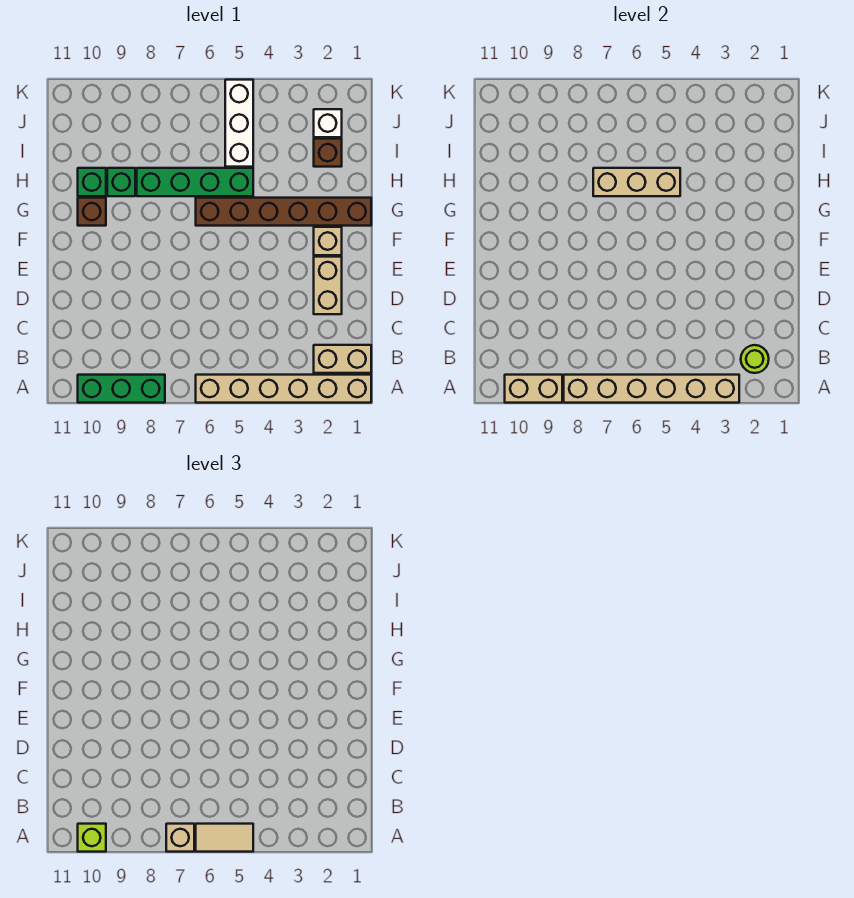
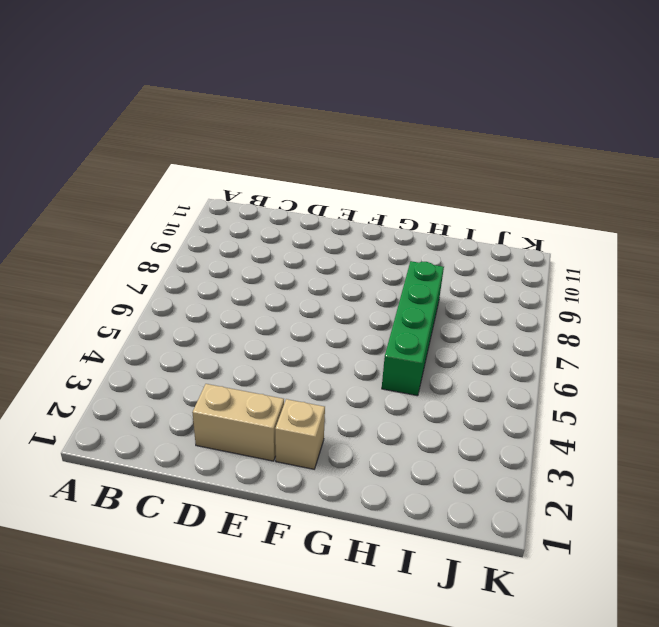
none -> tan 1x6 brick [196,375,371,403]
none -> green 1x3 brick [78,375,165,403]
none -> tan 1x2 brick [314,345,371,373]

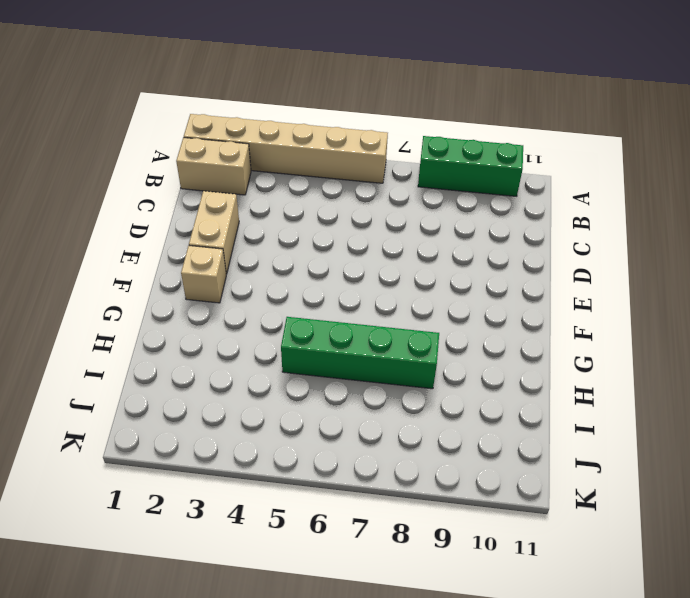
none -> brown 1x6 brick [196,198,371,226]
none -> brown 1x1 brick [78,198,106,226]
none -> green 1x1 brick [107,168,135,196]

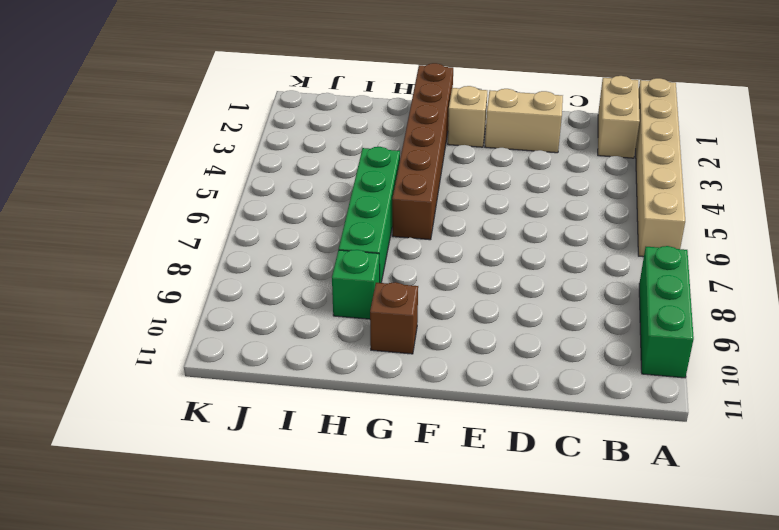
none -> green 1x1 brick [78,168,106,196]
none -> brown 1x1 brick [314,139,342,167]
none -> white 1x3 brick [225,80,253,167]

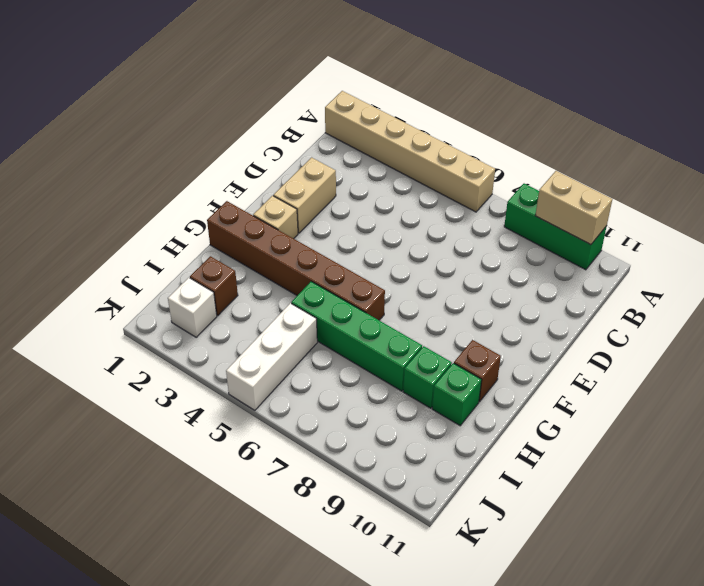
none -> tan 1x2 brick [314,345,371,373]
none -> tan 1x6 brick [564,375,739,403]
none -> lime 1x1 round brick [741,345,769,373]

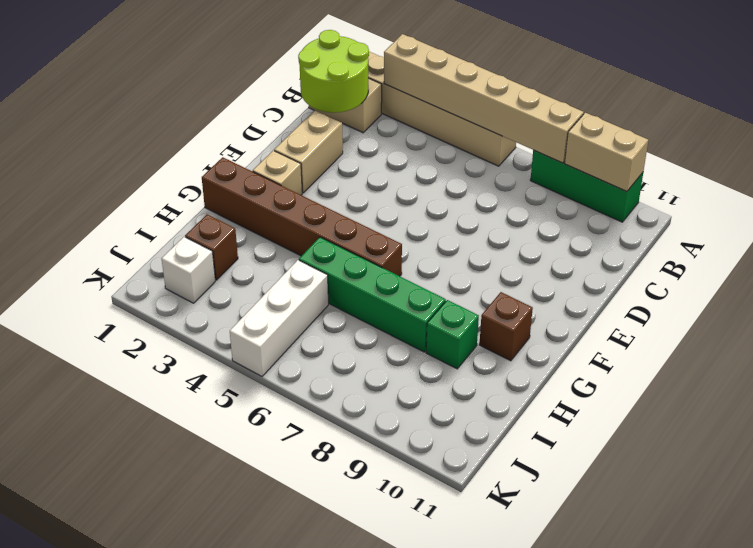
lime 2x2 round brick [298,30,369,113] -> lime 1x1 round brick [741,345,769,373]
none -> green 1x1 brick [78,168,106,196]
none -> tan 1x3 brick [593,168,680,196]
none -> tan 1x2 tile [196,824,253,852]

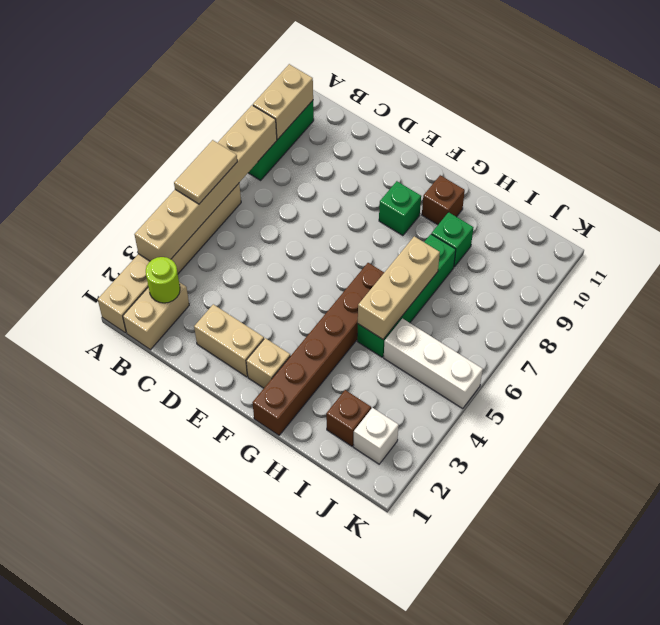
green 1x1 brick [379,181,421,236] -> green 1x1 brick moved to [78,168,106,196]
none -> tan 1x1 brick [166,824,194,852]
none -> lime 1x1 brick [78,824,106,852]

